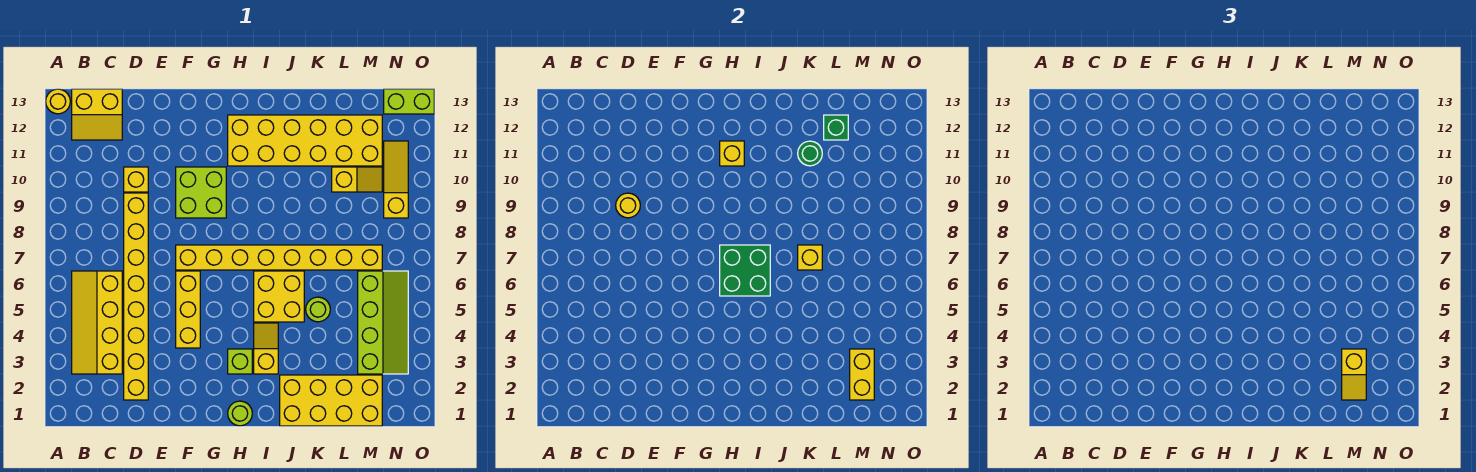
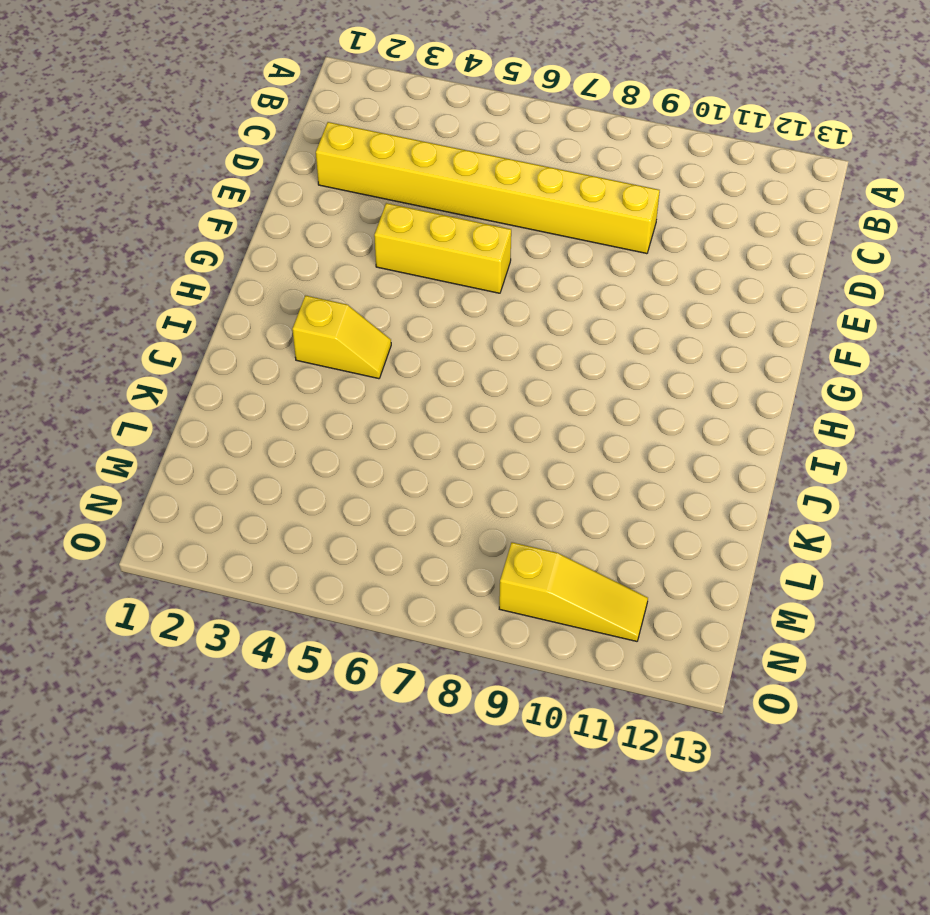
none -> yellow 1x1 round brick [46,89,70,114]
none -> yellow 2x4 slope [72,271,122,374]
none -> yellow 2x2 slope [72,89,122,140]

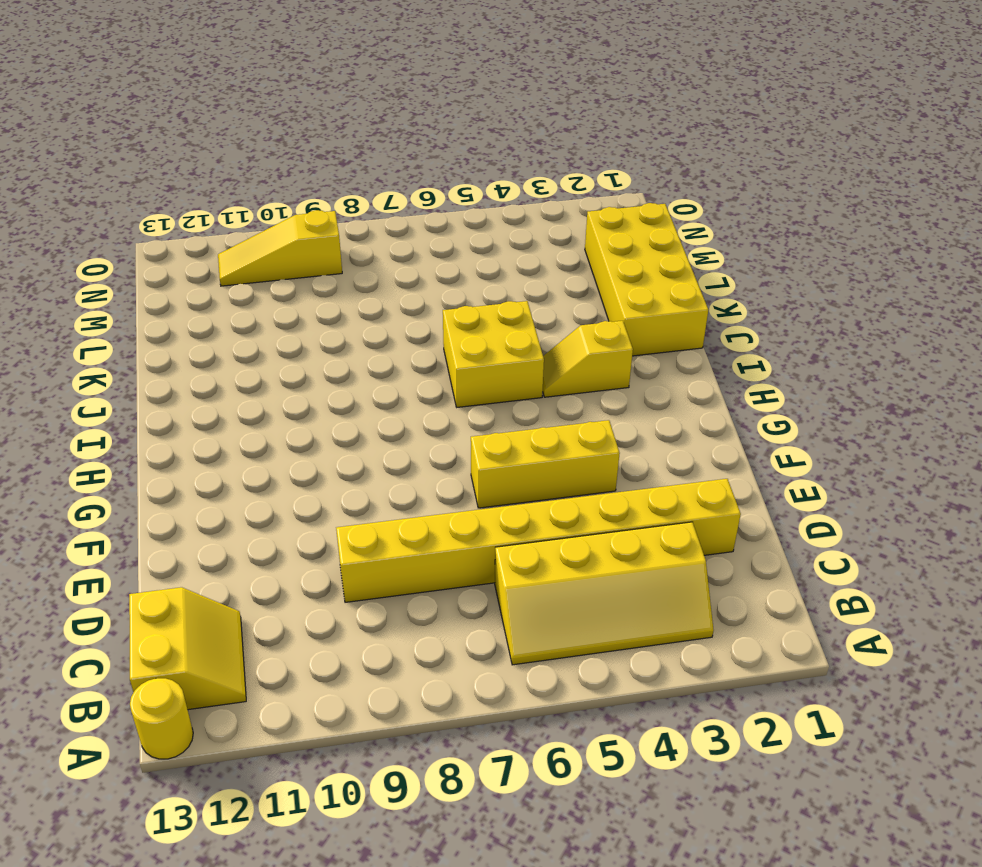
none -> yellow 1x1 brick [124,167,148,192]
none -> yellow 1x8 brick [176,245,382,270]
none -> lime 2x2 brick [176,167,226,218]

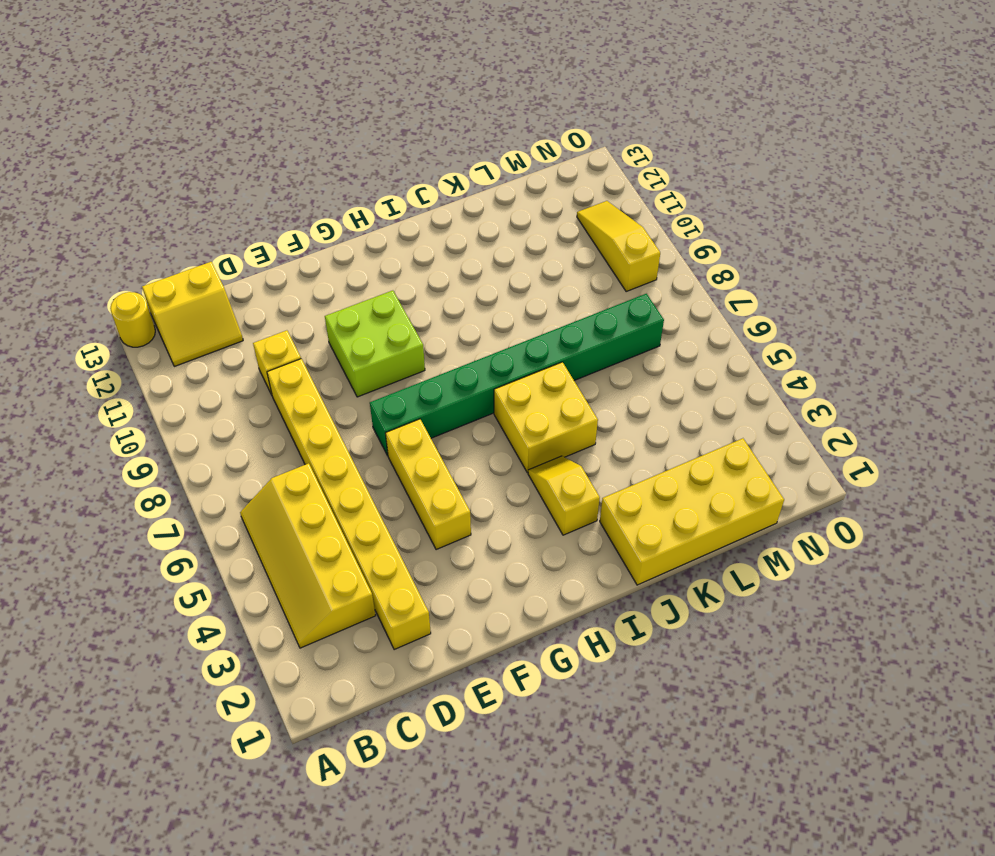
green 1x8 brick [370,294,664,456] -> yellow 1x8 brick [176,245,382,270]
none -> lime 1x1 round brick [228,401,252,426]
none -> lime 1x1 brick [228,349,252,374]
none -> yellow 2x6 brick [228,115,382,166]

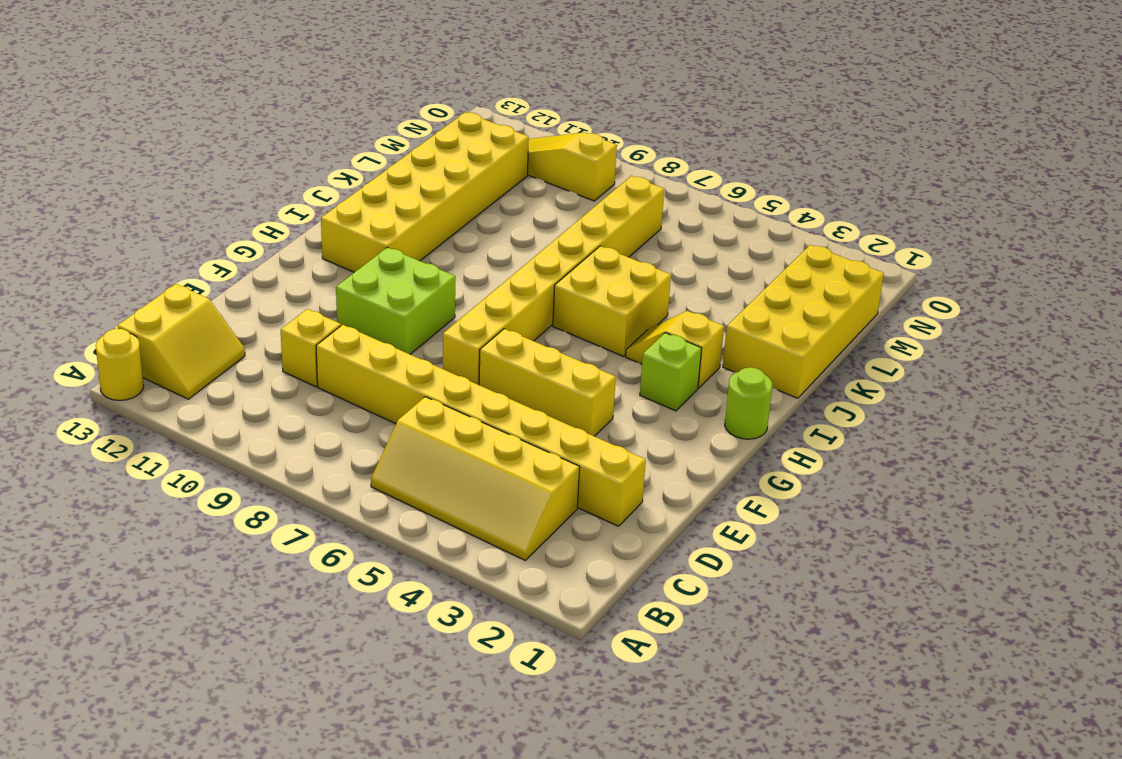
none -> lime 1x1 round brick [306,297,330,322]
none -> yellow 1x2 slope [332,167,382,192]
none -> lime 2x4 slope [358,271,408,374]

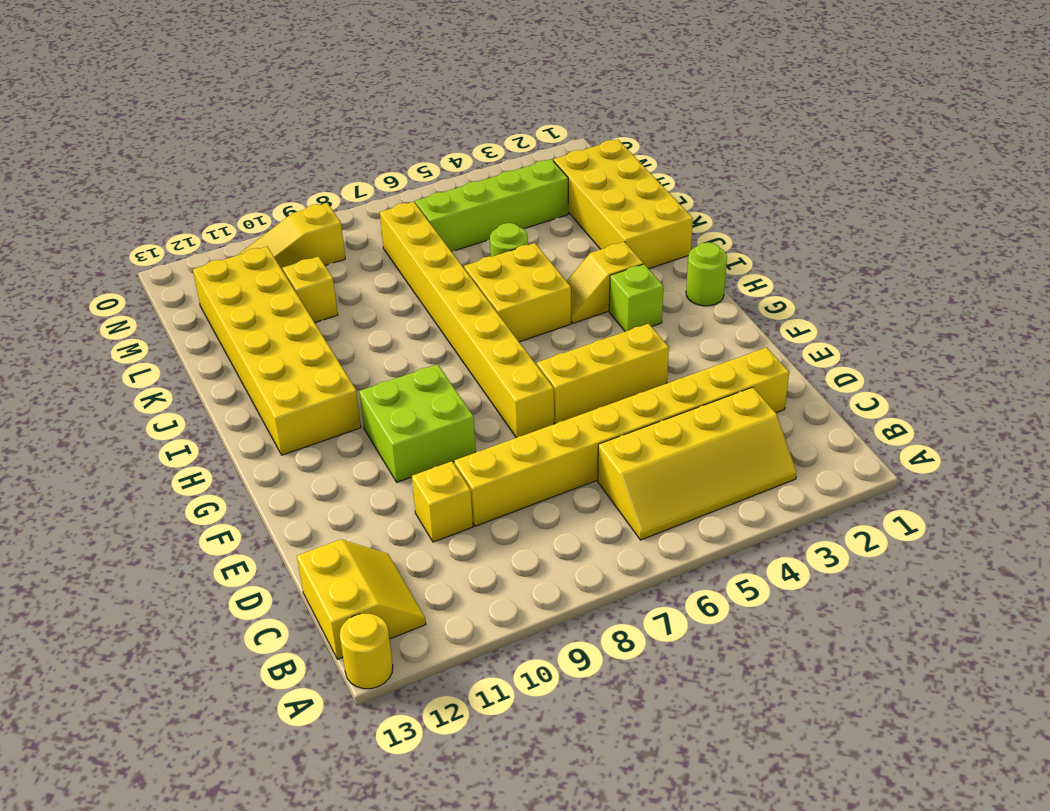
none -> lime 1x2 brick [384,89,434,114]
none -> yellow 1x1 round brick [616,193,640,218]
none -> green 2x2 brick [720,245,770,296]

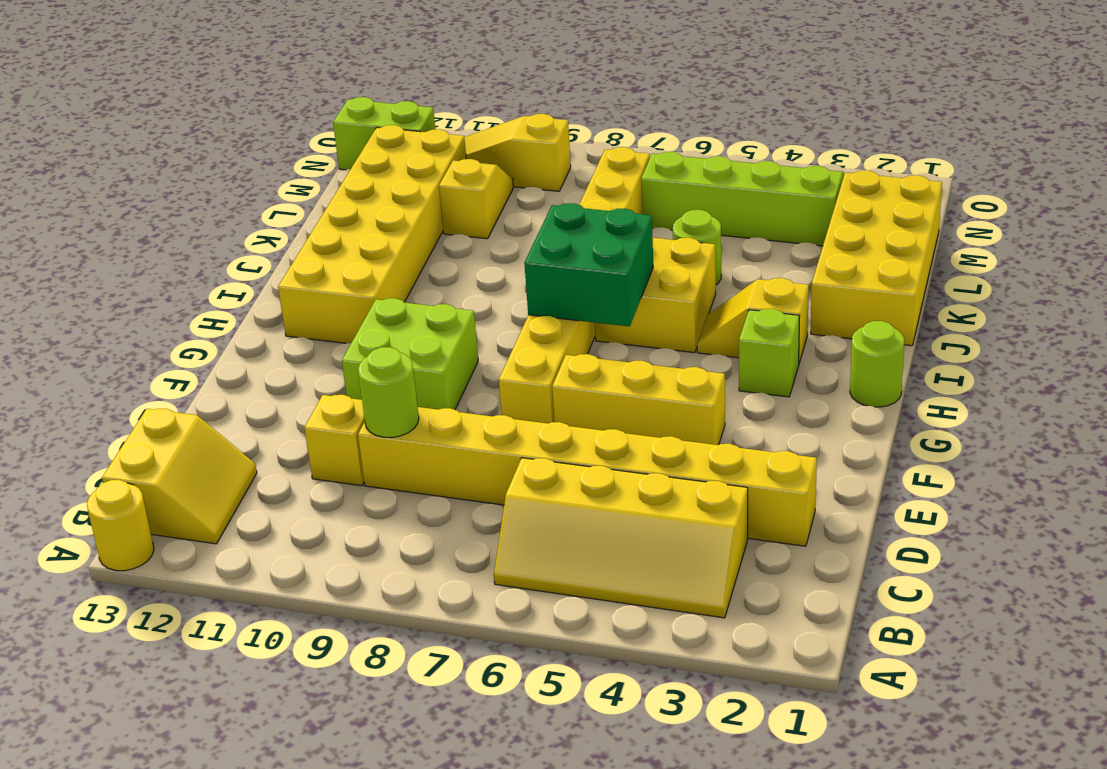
lime 1x1 round brick [358,347,419,438] -> yellow 1x1 round brick [616,193,640,218]
lime 1x2 brick [333,97,435,170] -> lime 1x2 brick turned to [384,89,434,114]
none -> yellow 1x1 brick [720,141,744,166]
none -> yellow 1x1 brick [798,245,822,270]
none -> green 1x1 round brick [798,141,822,166]

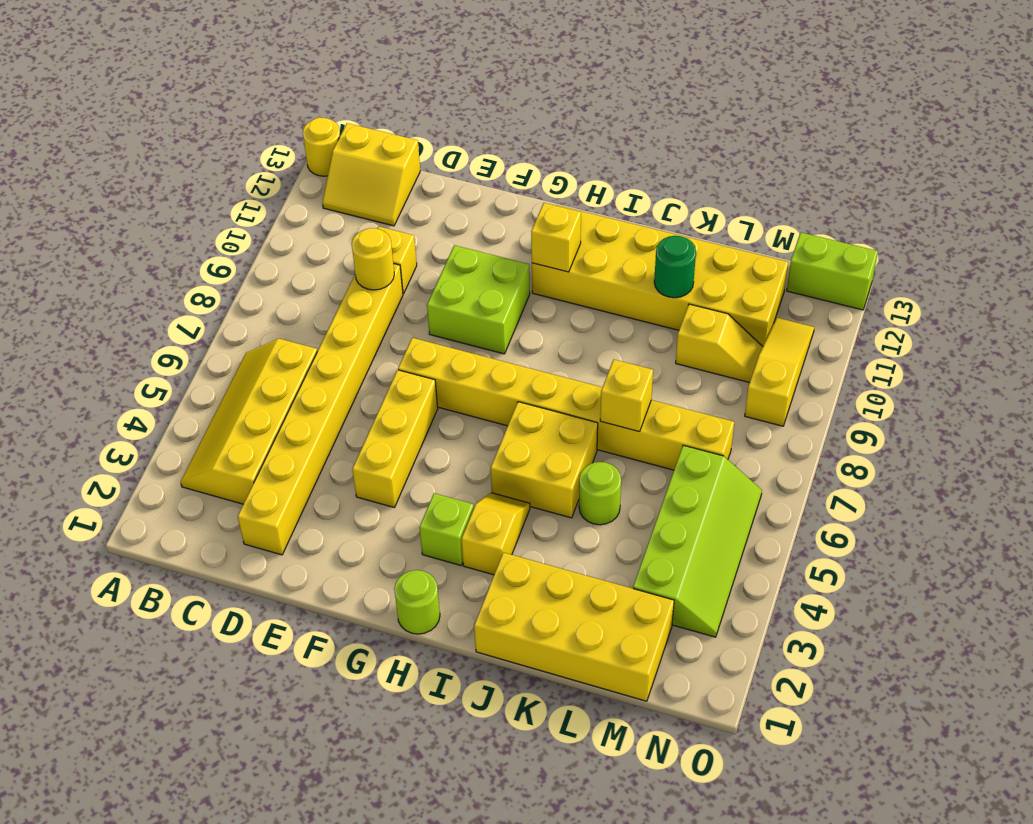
none -> green 2x2 brick [720,245,770,296]
none -> green 1x1 brick [824,115,848,140]
none -> yellow 1x2 brick [850,349,874,400]

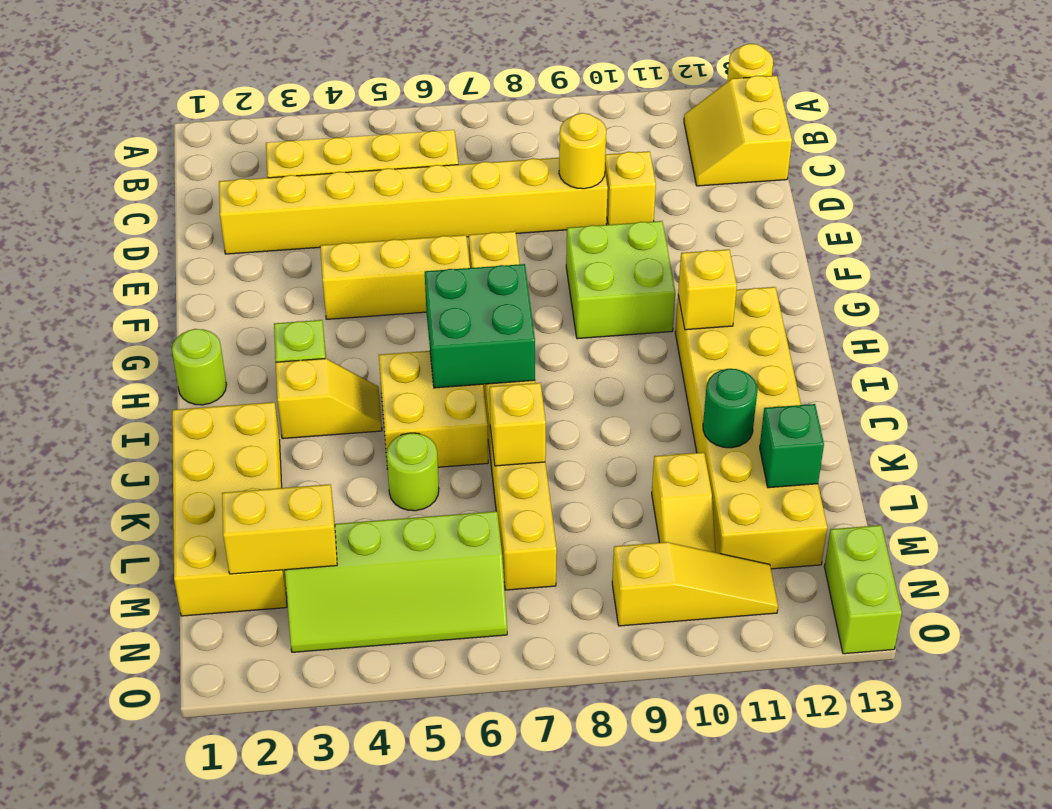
none -> yellow 1x2 slope [1342,349,1366,400]

